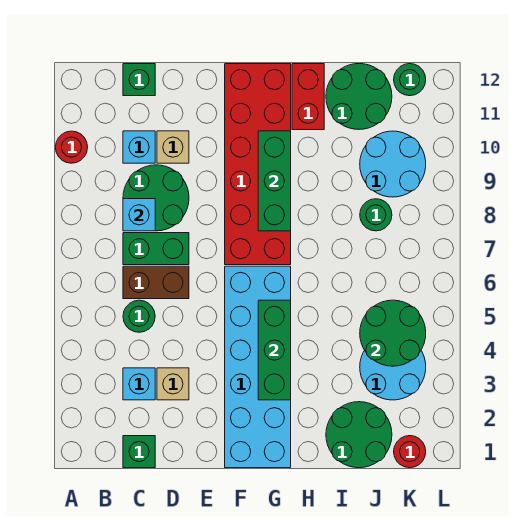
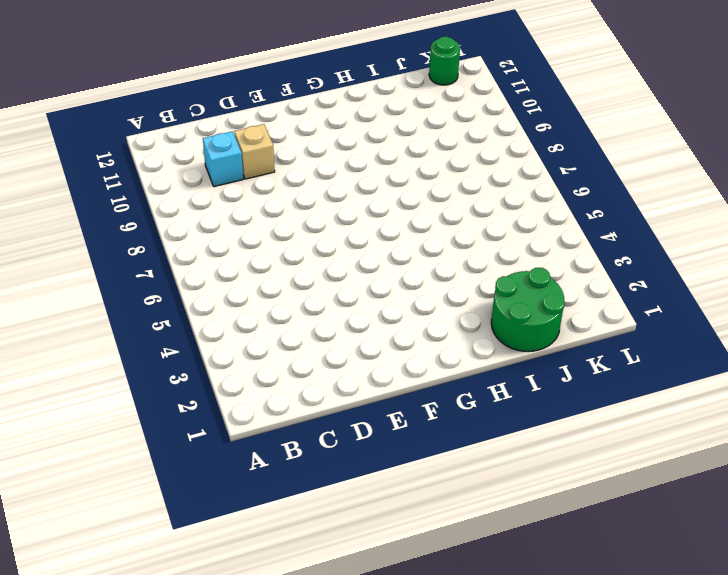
none -> red 1x1 round brick [55,131,88,163]
none -> green 1x1 brick [123,436,155,468]
none -> cyan 1x1 brick [123,368,155,400]

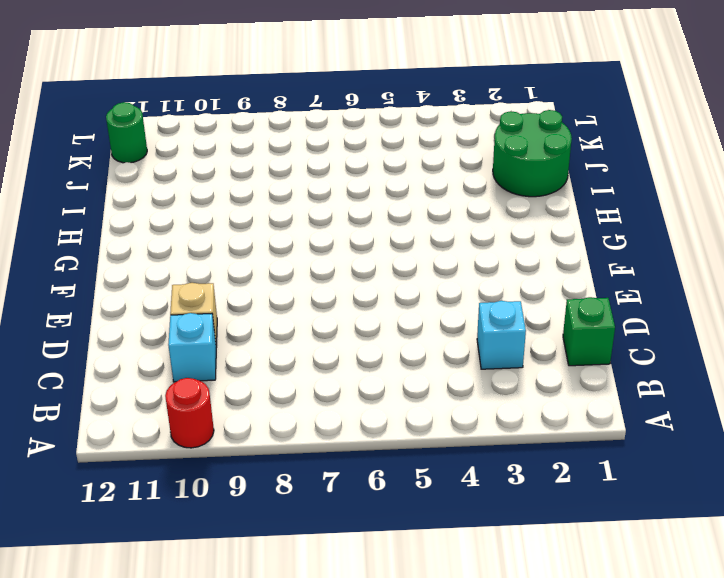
none -> green 1x1 round brick [123,300,155,332]
none -> brown 1x2 brick [123,266,189,299]
none -> green 1x2 brick [123,233,189,265]

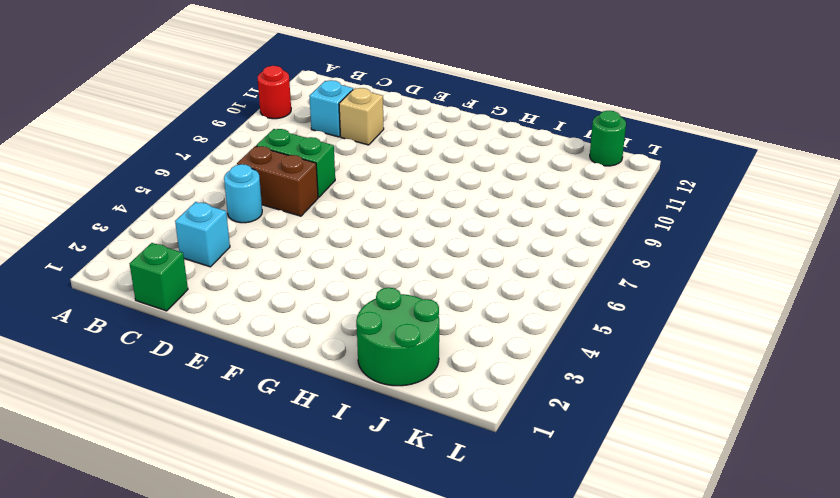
cyan 1x1 round brick [224,164,262,223] -> green 1x1 round brick [123,300,155,332]
none -> green 2x2 round brick [123,165,189,231]
none -> green 1x1 brick [123,64,155,96]
none -> tan 1x1 brick [157,368,189,400]

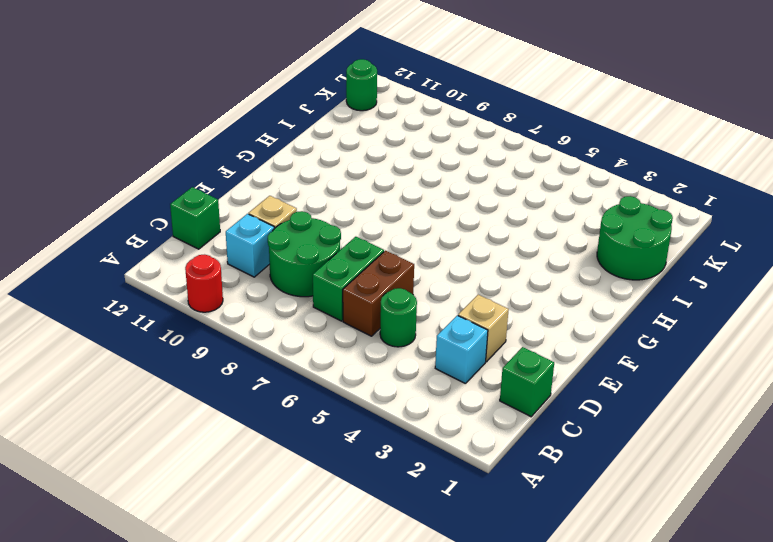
none -> cyan 2x6 brick [225,266,291,468]
none -> red 2x6 brick [225,64,291,265]
none -> red 1x2 brick [292,64,324,130]

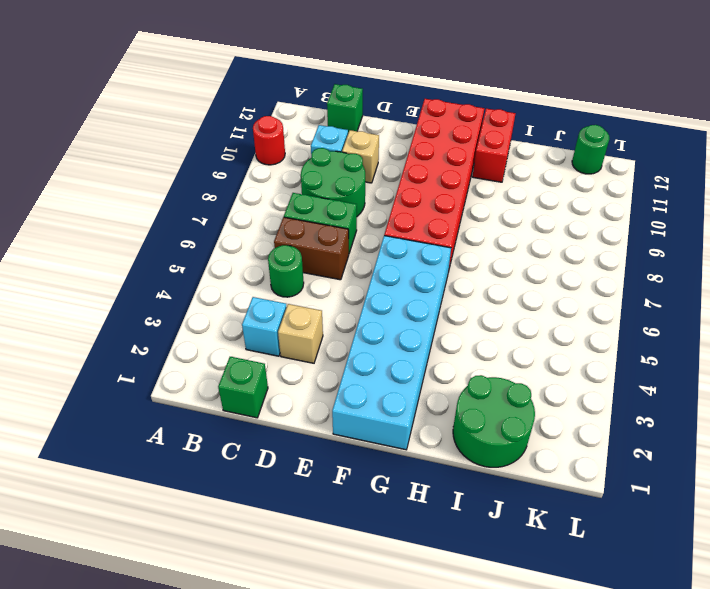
none -> green 2x2 round brick [326,64,392,130]
none -> cyan 2x2 round brick [360,351,426,400]
none -> green 1x1 round brick [360,199,392,231]

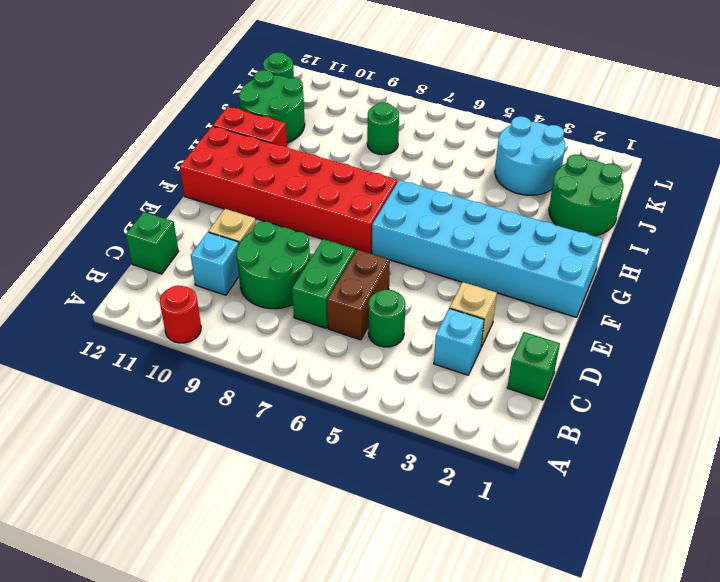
none -> cyan 2x2 round brick [360,131,426,197]
none -> red 1x1 round brick [394,436,426,468]
none -> cyan 1x1 brick [123,199,155,231]

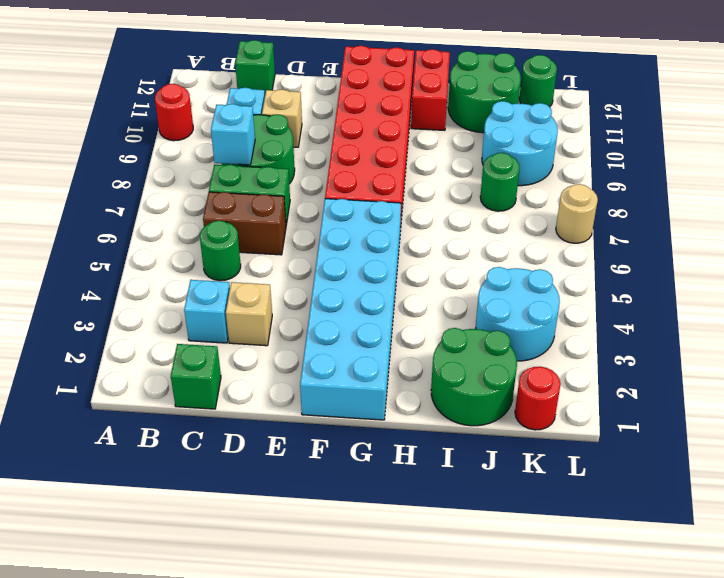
tan 1x1 round brick [556,184,598,243] -> none
none -> green 1x3 brick [258,300,291,400]
none -> green 1x3 brick [258,131,291,231]
none -> green 2x2 round brick [360,300,426,366]

